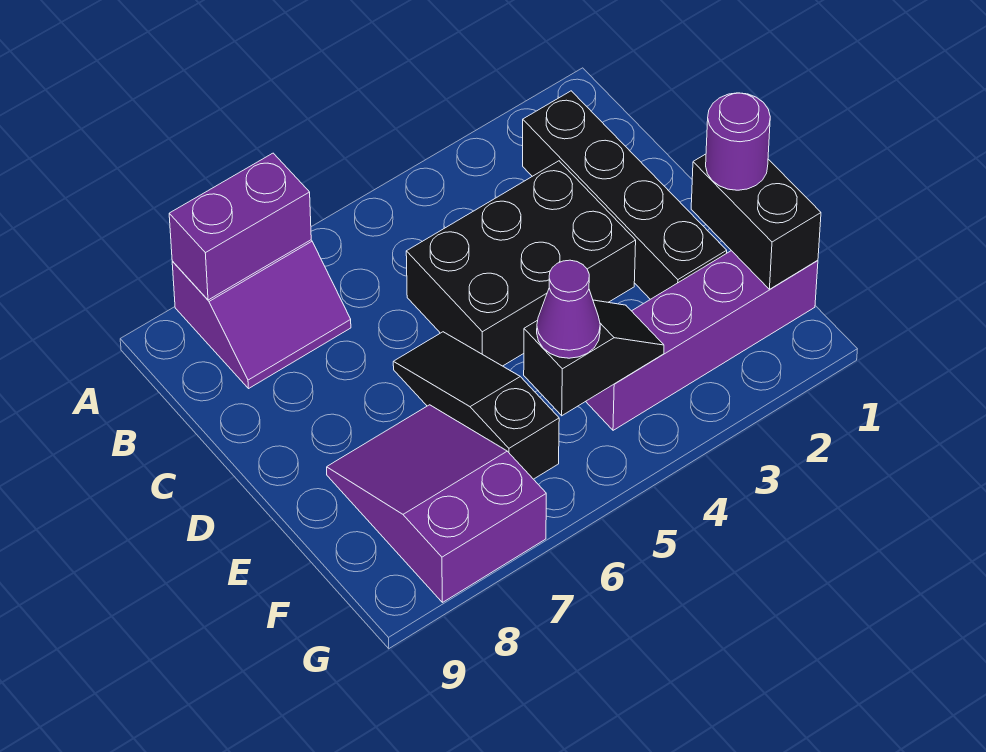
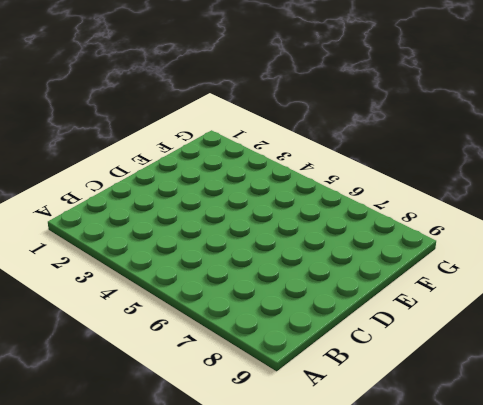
none -> purple 2x2 slope [172,240,351,389]
none -> black 1x4 brick [523,91,727,299]

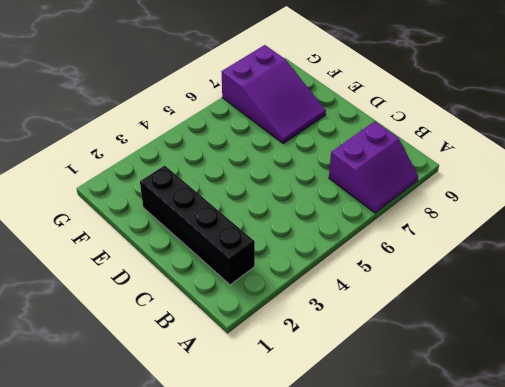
purple 2x2 slope [329,121,418,213] -> purple 2x2 slope turned to [172,240,351,389]
none -> black 2x3 brick [406,161,636,366]
none -> black 1x3 slope [393,332,559,479]

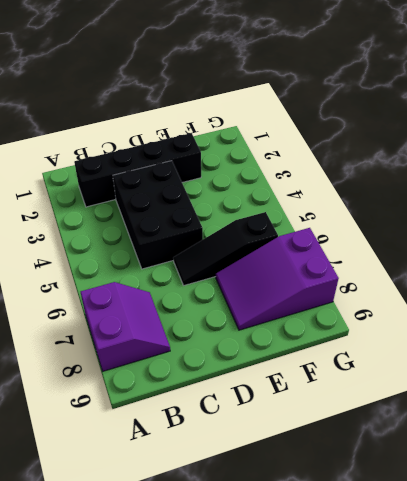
none -> purple 1x4 brick [586,251,818,430]
none -> purple 1x2 brick [169,153,311,300]

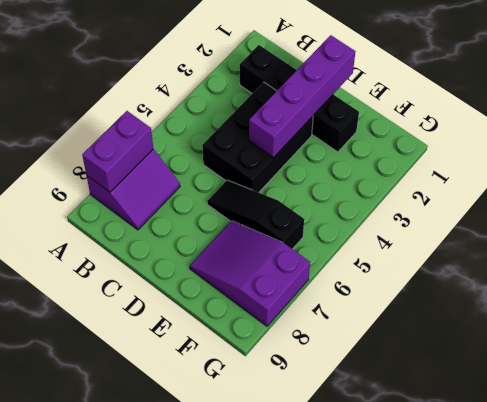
purple 1x4 brick [249,35,355,158] -> purple 1x4 brick moved to [586,251,818,430]
none -> black 1x2 brick [691,154,821,289]
none -> black 1x2 slope [524,300,664,416]

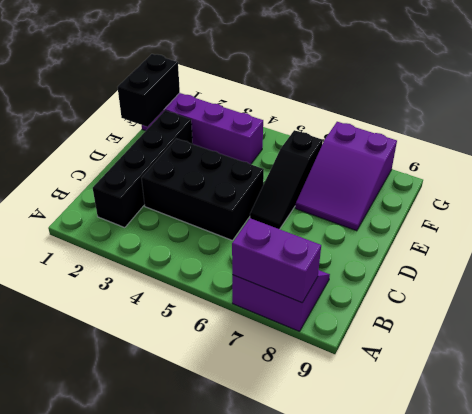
none -> black 1x2 slope [524,300,664,416]
none -> purple 1x1 round brick [706,93,770,190]

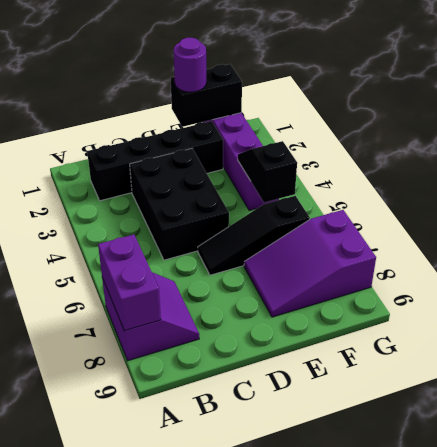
none -> purple 1x1 cone [537,260,600,358]

